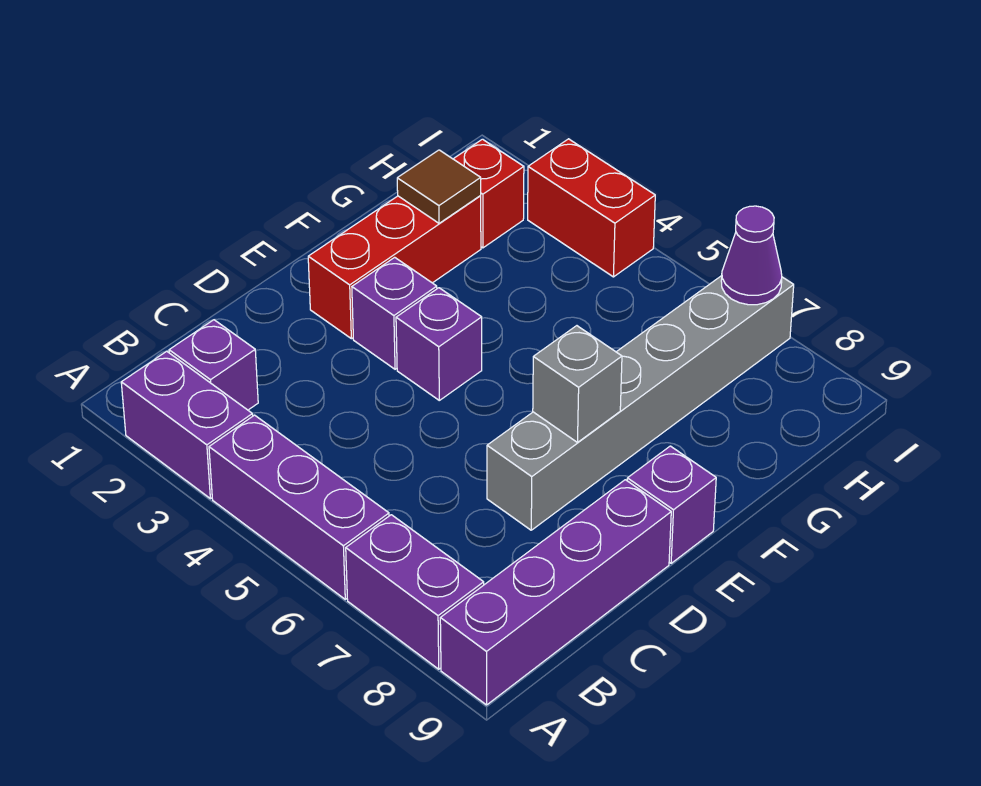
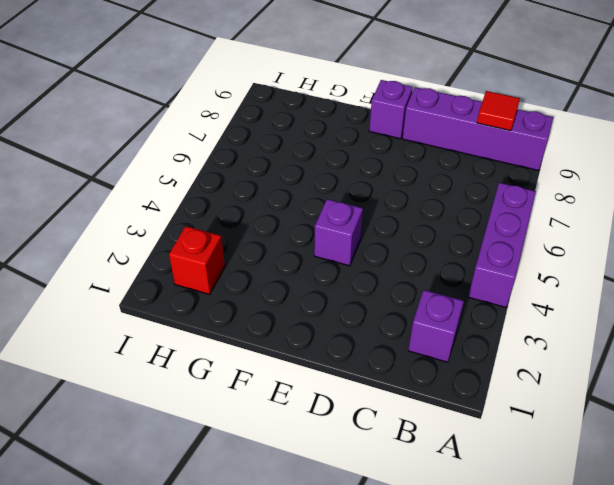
red 1x1 tile [477,91,520,131] -> none
none -> purple 1x2 brick [121,351,253,499]
none -> purple 1x2 brick [346,515,484,669]
none -> grey 1x6 brick [487,276,794,530]

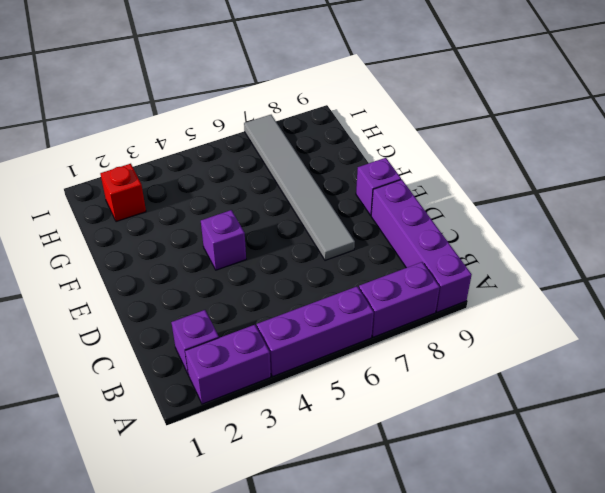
grey 1x6 tile [244,115,355,260] -> grey 1x6 brick [487,276,794,530]
none -> red 1x3 brick [308,196,481,339]
none -> purple 1x1 brick [352,257,437,369]
none -> red 1x2 brick [528,139,655,277]

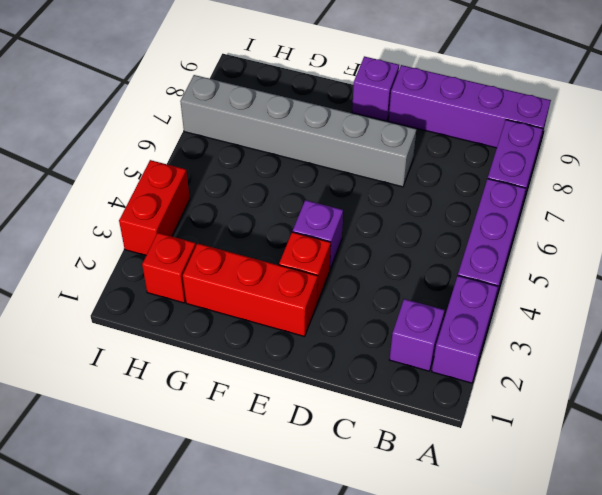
red 1x1 brick [279,232,331,302] -> purple 1x1 brick [352,257,437,369]
none -> grey 1x1 brick [533,326,622,442]
none -> brown 1x1 tile [397,150,481,223]
none -> purple 1x1 cone [721,206,782,305]

